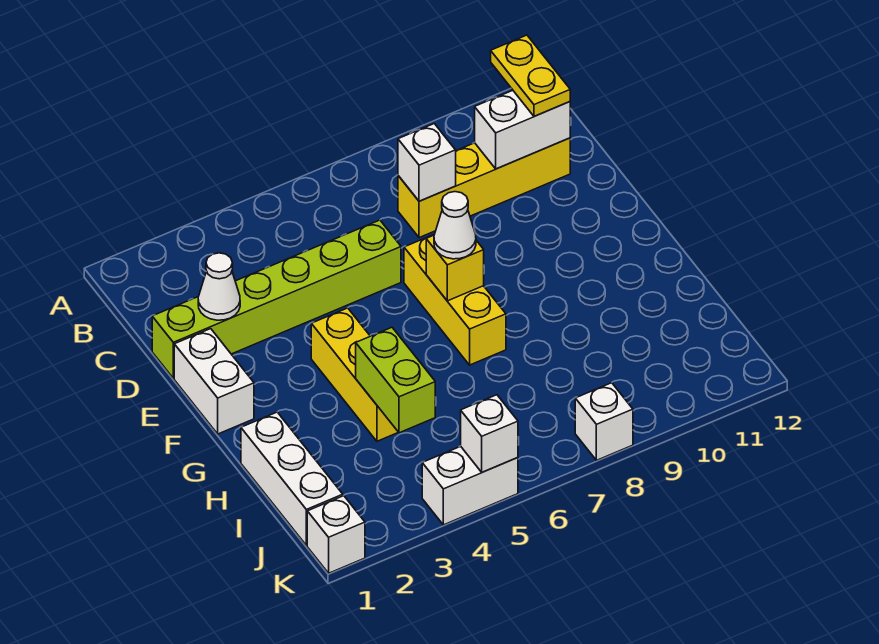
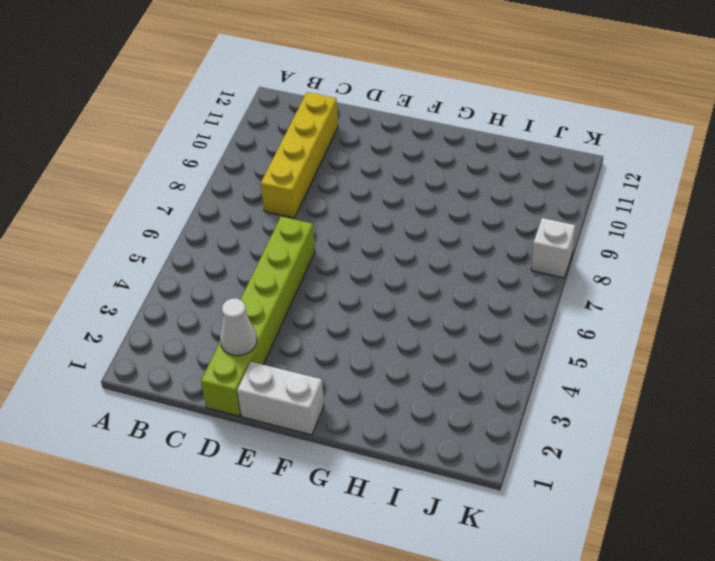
none -> yellow 1x3 brick [404,235,506,365]
none -> yellow 1x3 brick [311,308,398,441]
none -> white 1x3 brick [241,412,343,545]

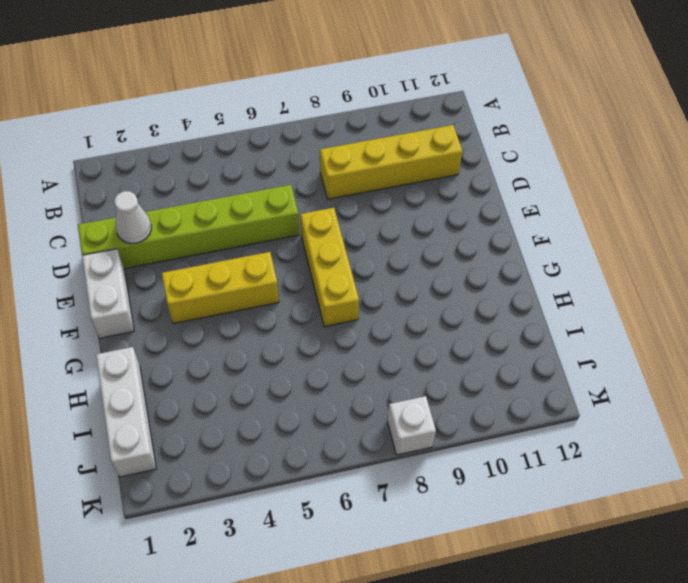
yellow 1x3 brick [162,252,279,324] -> yellow 1x3 brick turned to [311,308,398,441]
none -> white 1x1 brick [307,496,365,573]
none -> white 1x2 brick [422,446,518,525]
none -> white 1x1 brick [398,124,456,201]

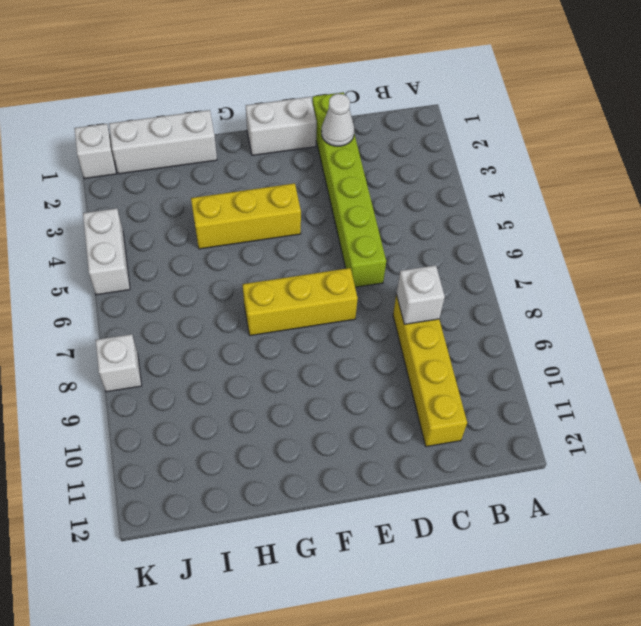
none -> white 1x2 brick [475,91,570,169]
none -> yellow 1x1 brick [426,235,484,301]
none -> lime 1x2 brick [356,327,435,433]

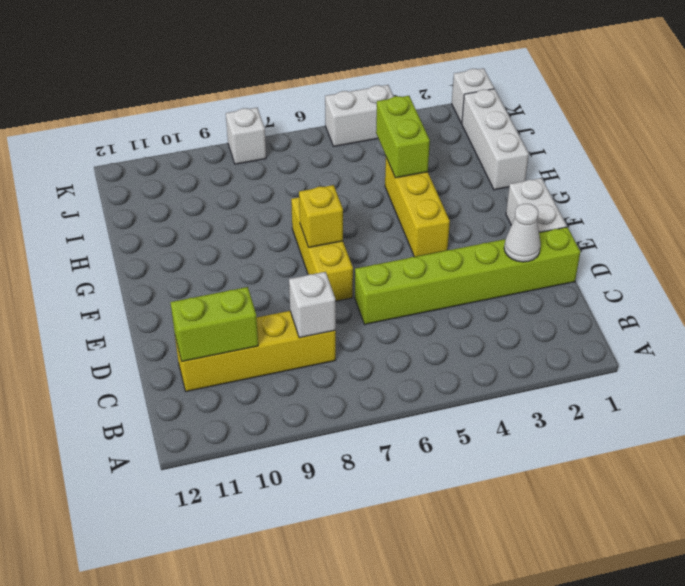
lime 1x2 brick [170,287,258,361] -> white 1x2 brick [475,91,570,169]
none -> white 1x1 brick [461,395,518,472]
none -> yellow 1x2 plate [491,35,570,116]
none -> white 1x1 cone [434,192,476,259]

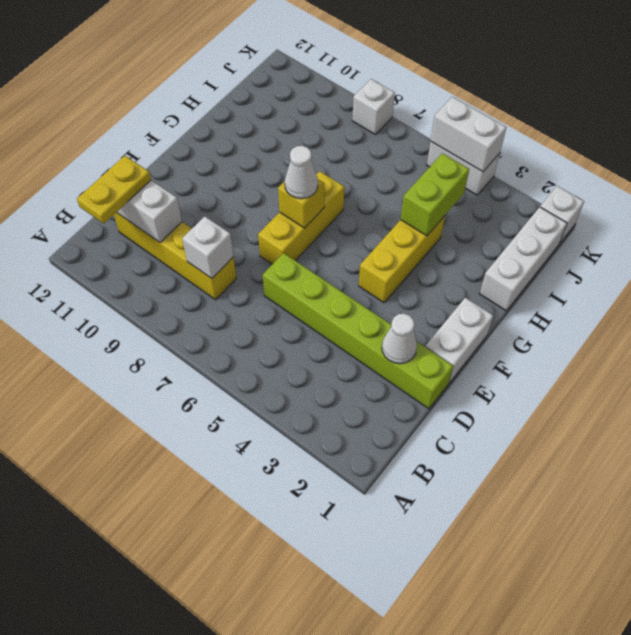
white 1x2 brick [431,97,506,172] -> white 1x1 brick [461,395,518,472]

